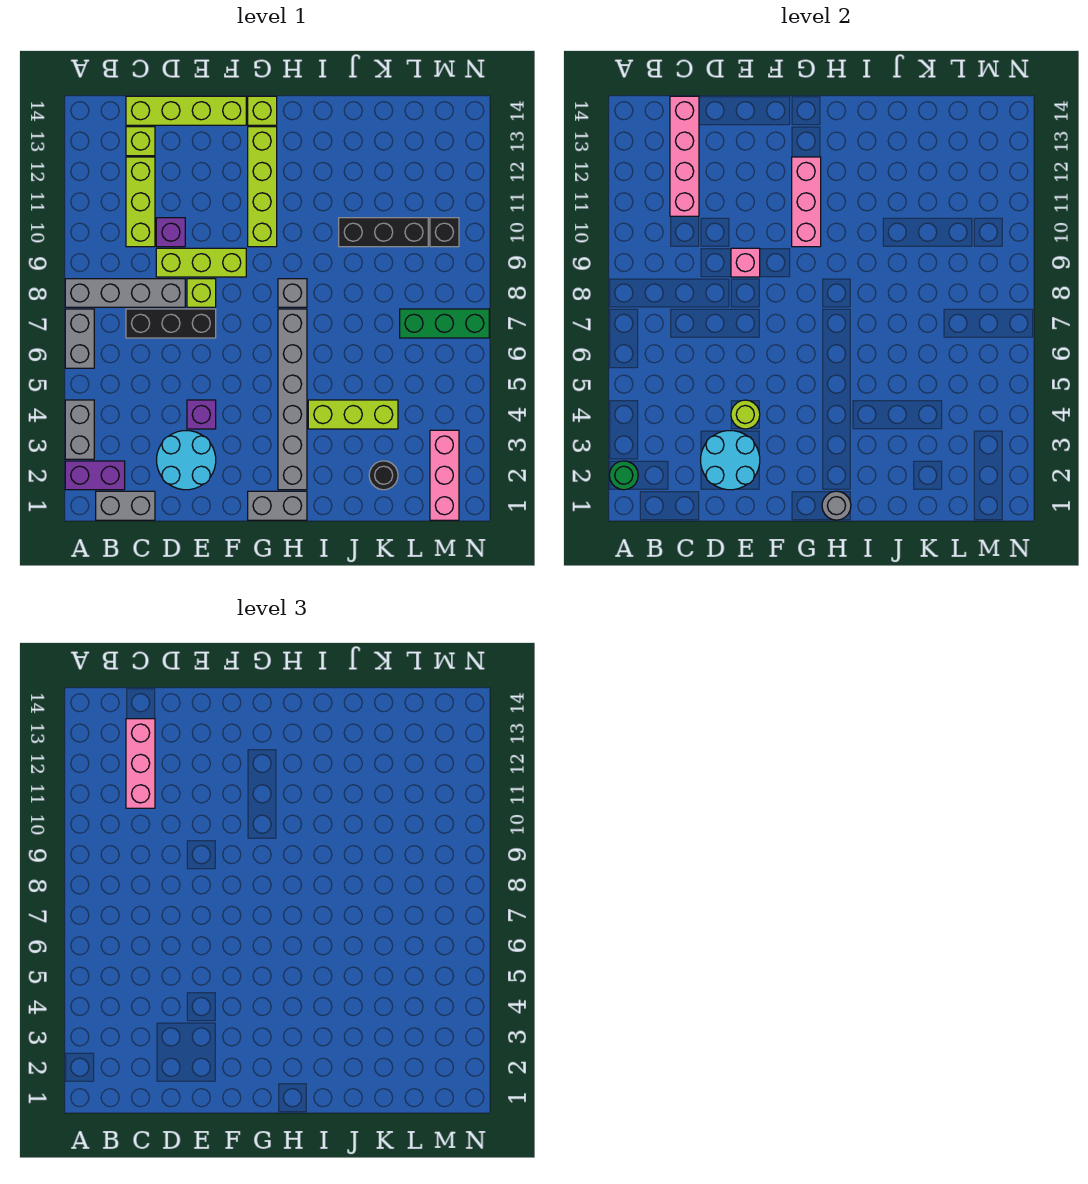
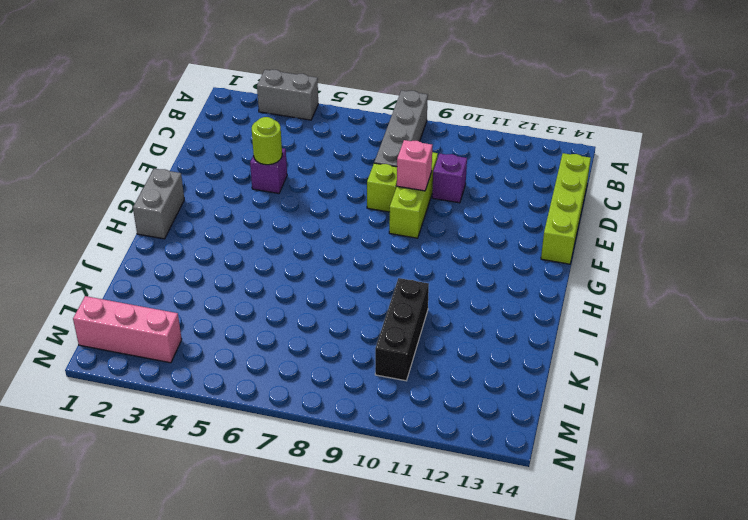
none -> purple 1x2 brick [65,461,125,490]
none -> grey 1x2 brick [65,309,94,368]
none -> grey 1x2 brick [96,491,155,520]
none -> black 1x3 brick [126,309,216,338]

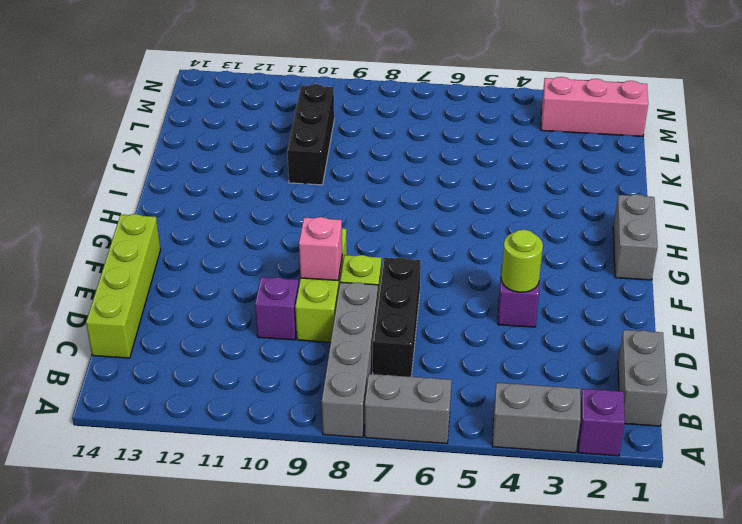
purple 1x1 brick [578,389,625,456] -> purple 1x2 brick [65,461,125,490]
none -> lime 1x3 brick [126,157,155,247]
none -> lime 1x1 brick [126,127,155,156]
none -> cyan 2x2 round brick [157,431,216,490]
none -> lime 1x4 brick [248,127,277,247]

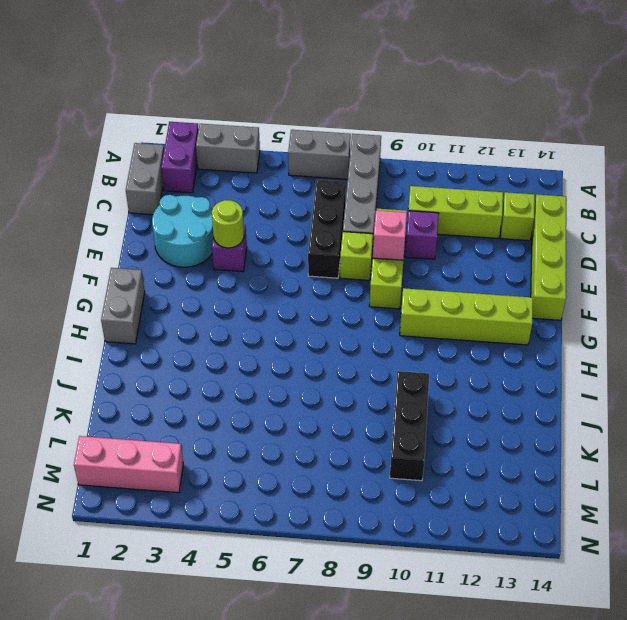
none -> lime 1x1 brick [248,96,277,125]
none -> grey 1x6 brick [278,309,307,490]
none -> grey 1x1 brick [278,279,307,307]
none -> lime 1x3 brick [308,400,398,429]

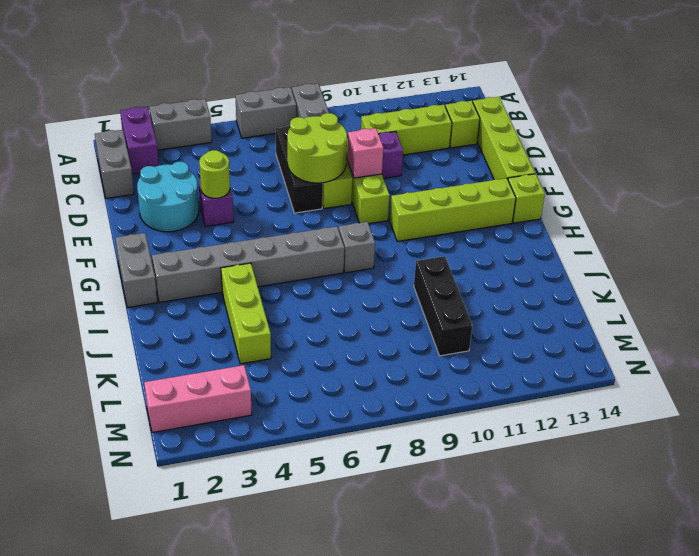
lime 2x2 round brick [287,113,347,183] -> none
none -> black 1x1 round brick [369,461,398,490]
none -> green 1x3 brick [400,309,489,338]
none -> black 1x1 brick [430,218,459,247]
none -> green 1x1 round brick [609,461,638,490]

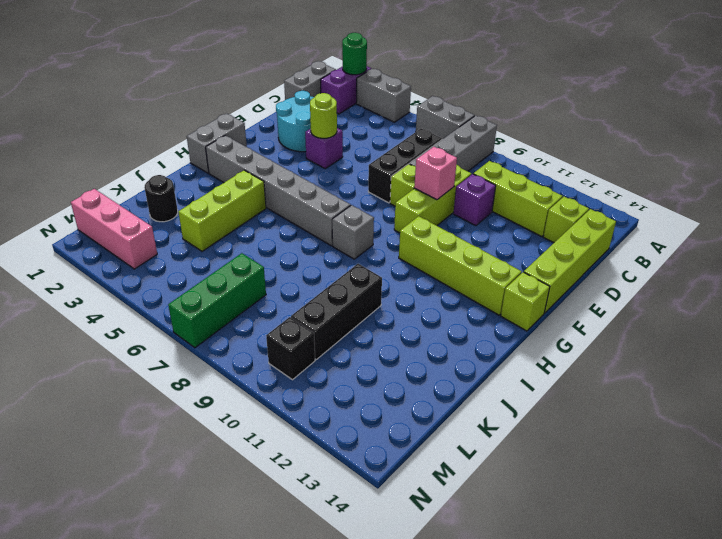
none -> pink 1x4 brick [670,96,699,216]
none -> cyan 2x2 round brick [701,431,760,490]
none -> pink 1x3 brick [792,157,821,247]
none -> grey 1x1 round brick [822,491,851,520]

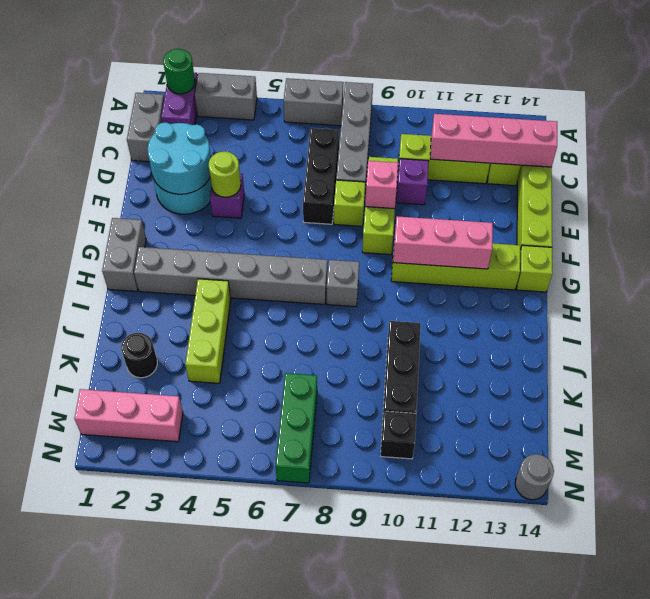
grey 1x1 round brick [515,454,554,500] -> grey 1x1 round brick moved to [822,491,851,520]
none -> pink 1x3 brick [126,719,155,808]

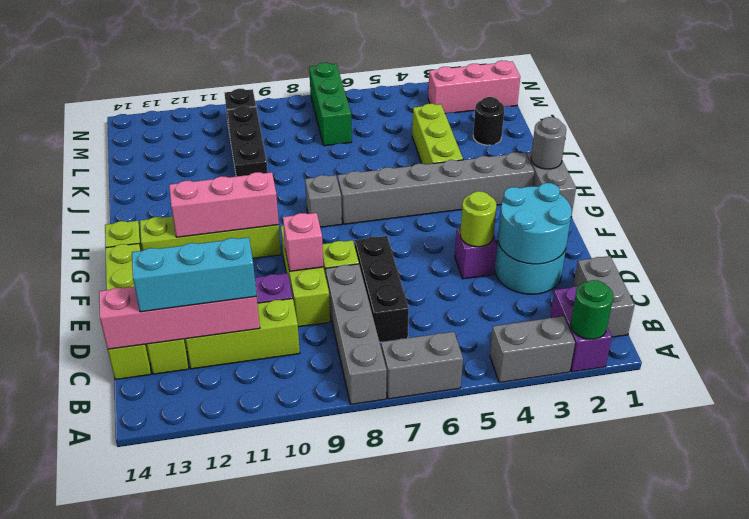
cyan 1x3 brick [132,237,257,312] -> pink 1x3 brick [126,719,155,808]

